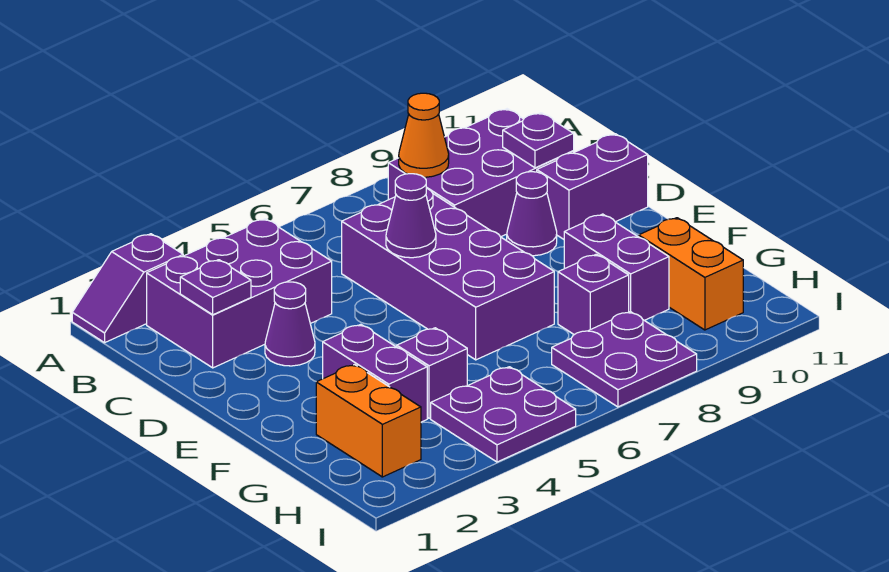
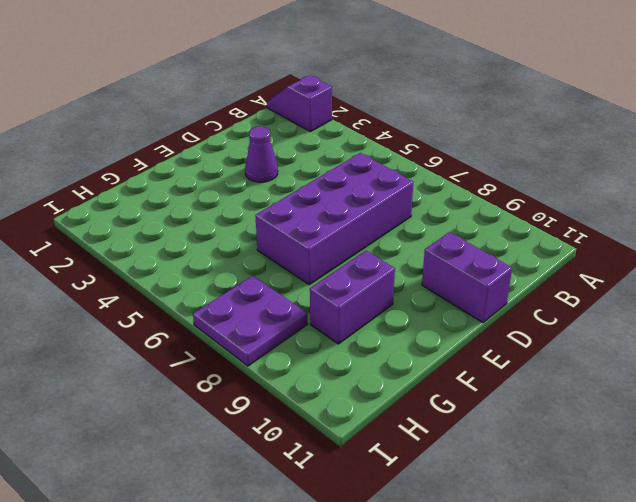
none -> purple 2x3 brick [147,219,332,368]
none -> purple 2x3 brick [388,109,574,237]
none -> purple 1x1 cone [507,172,557,256]

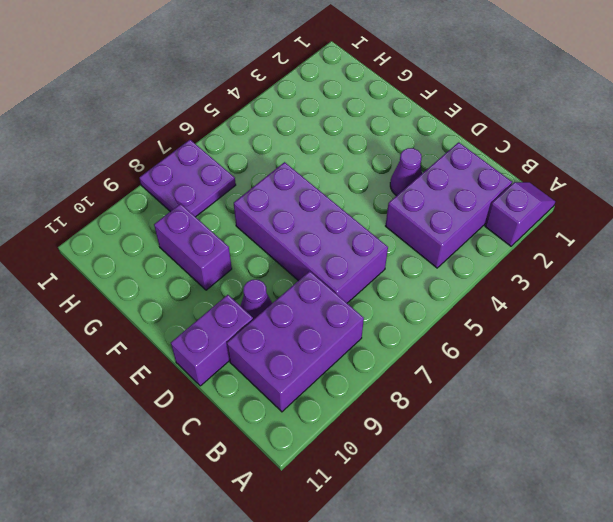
none -> purple 1x2 brick [323,324,427,422]
none -> orange 1x2 brick [316,365,421,477]
none -> purple 1x1 brick [397,328,467,418]

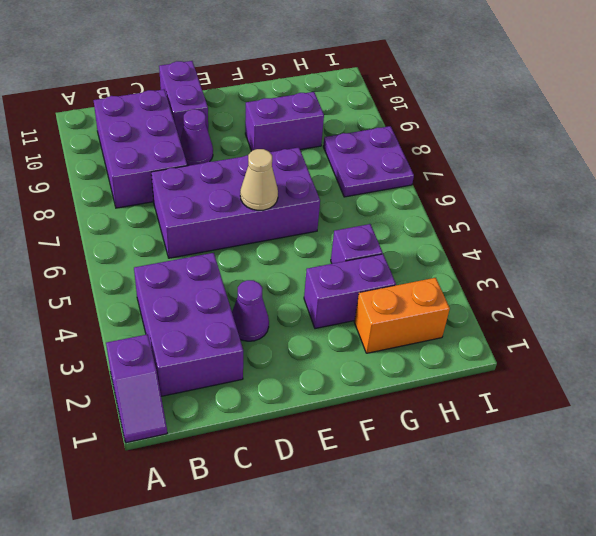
tan 1x1 cone [240,149,278,210] -> none
none -> purple 1x1 brick [558,254,629,335]
none -> orange 1x2 brick [639,218,743,330]
none -> purple 2x2 plate [431,367,576,462]

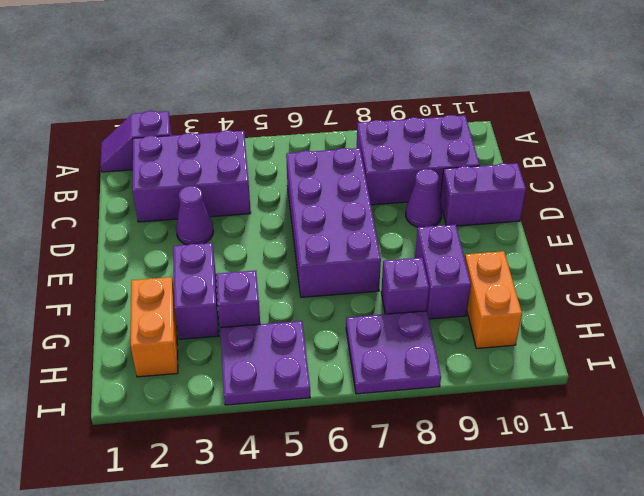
none -> orange 1x1 cone [399,93,449,177]
none -> purple 1x1 plate [180,260,251,315]
none -> purple 1x1 plate [503,113,574,168]

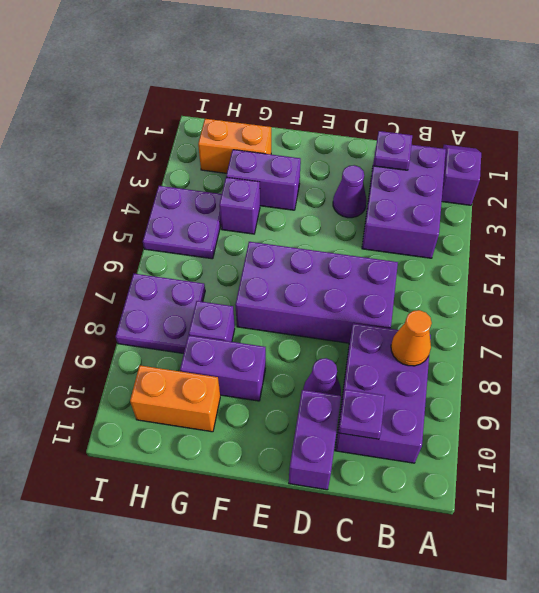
none -> purple 1x1 cone [386,174,436,258]

